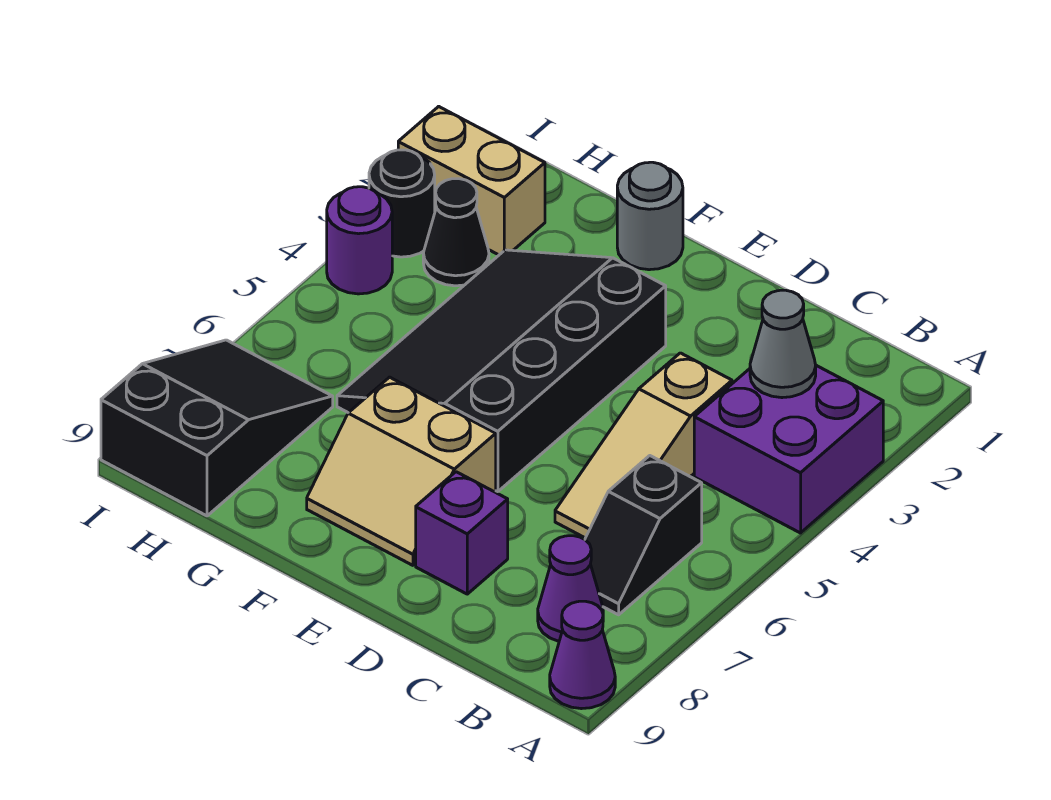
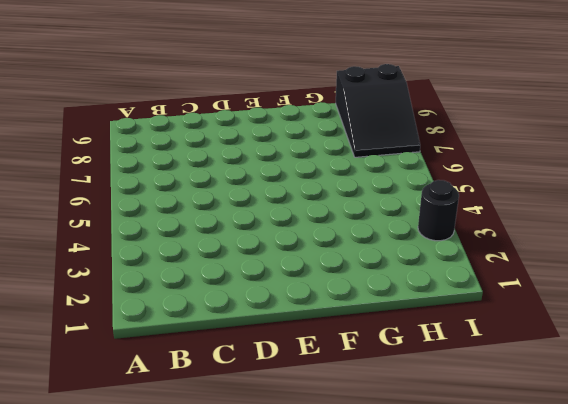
none -> purple 2x2 brick [694,365,883,533]
none -> purple 1x1 cone [550,601,615,709]
none -> black 1x2 slope [585,456,702,615]

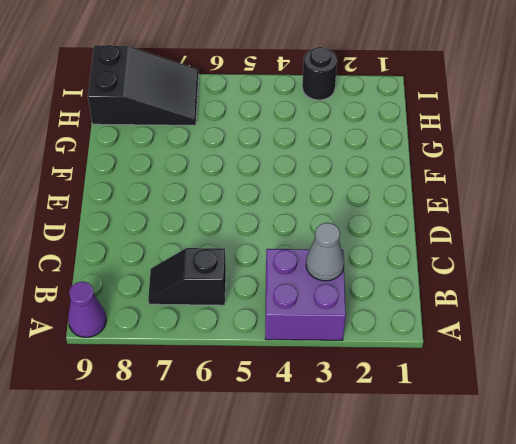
none -> purple 1x1 cone [538,536,603,641]
none -> tan 1x3 slope [555,353,732,538]
none -> purple 1x1 brick [416,472,508,594]

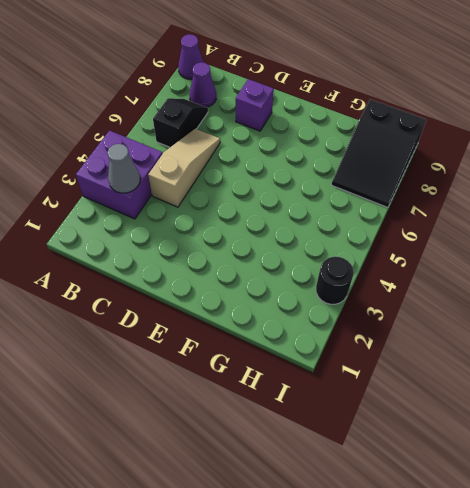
none -> black 3x4 slope [337,250,666,492]
none -> tan 2x2 slope [307,377,496,565]
none -> grey 1x1 round brick [617,162,683,270]

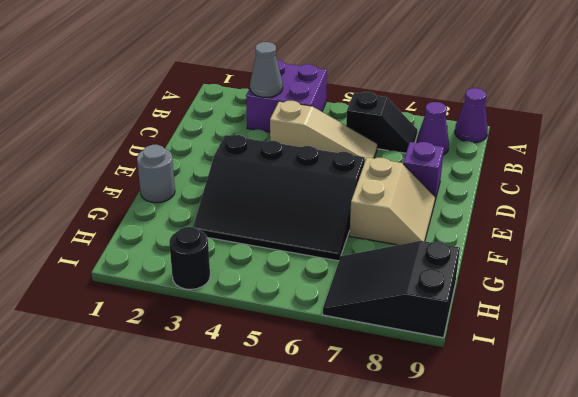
none -> tan 1x2 brick [398,106,545,255]
none -> black 1x1 cone [423,179,489,286]
none -> purple 1x1 round brick [327,187,392,294]

